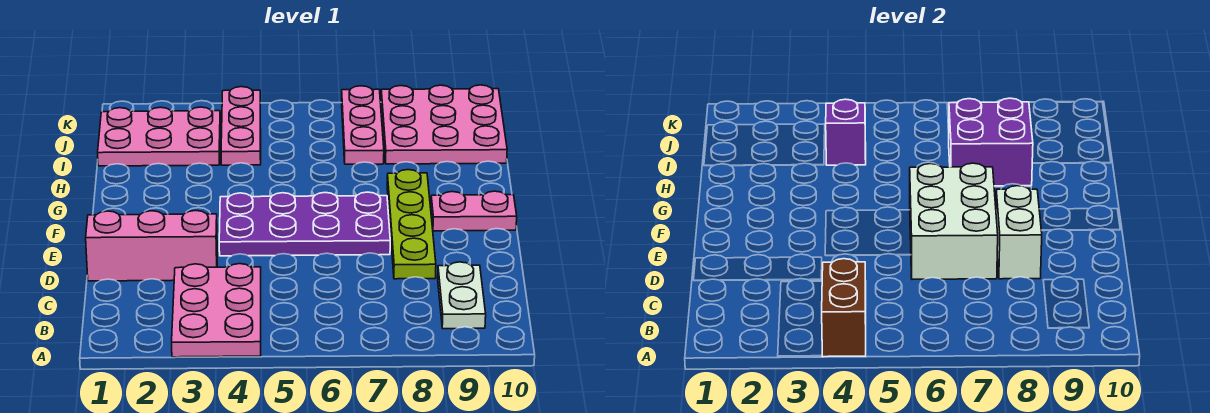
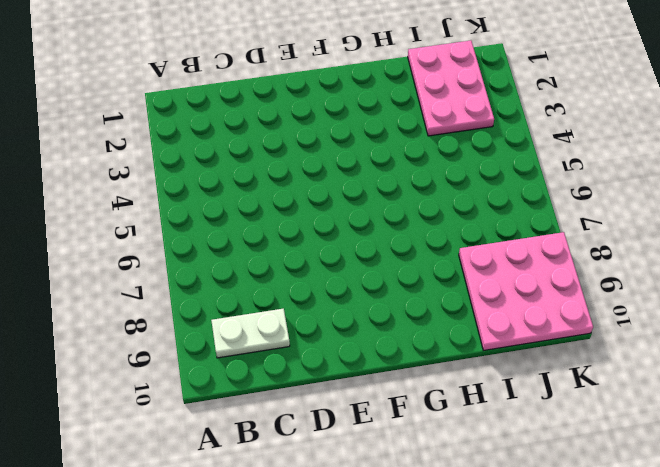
none -> pink 2x3 plate [172,264,261,357]
none -> pink 1x3 brick [86,211,217,281]
none -> lime 1x4 plate [387,170,436,279]

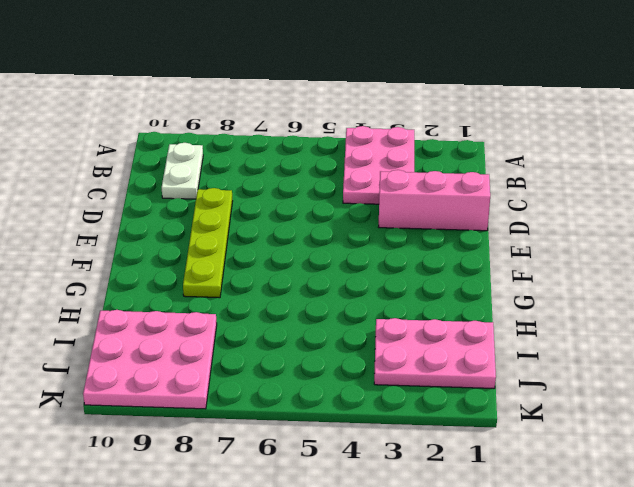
none -> purple 2x4 plate [219,192,390,256]
none -> pink 1x2 plate [431,191,517,231]
none -> pink 1x3 plate [221,87,261,165]

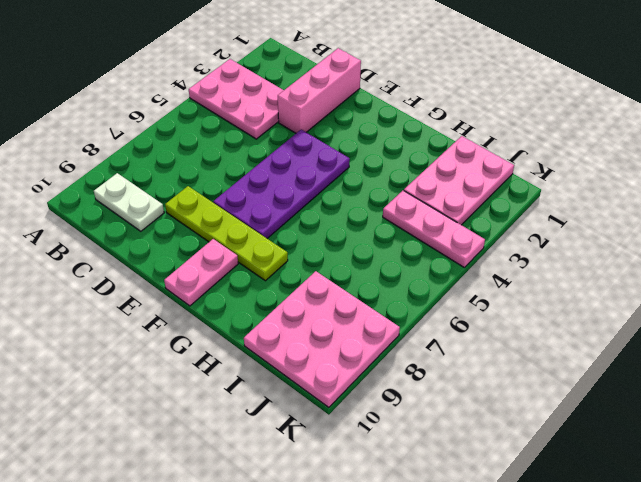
none -> pink 1x3 plate [342,86,384,164]
none -> brown 1x2 brick [822,259,866,357]
none -> white 2x3 brick [910,163,998,279]

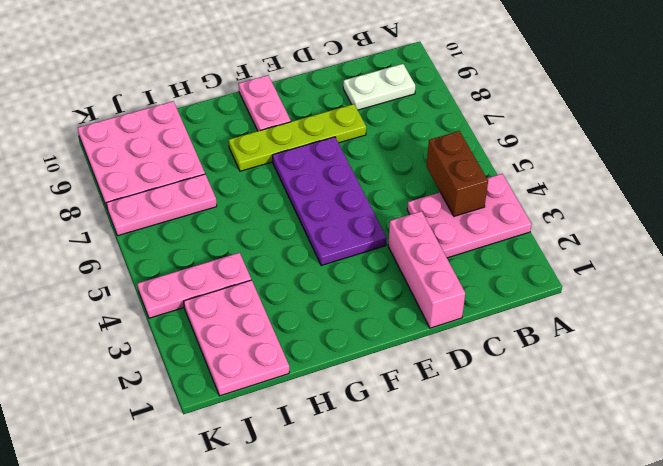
brown 1x2 brick [426,131,488,216] -> brown 1x2 brick turned to [822,259,866,357]
none -> white 2x3 brick [910,163,998,279]
none -> white 1x2 brick [996,186,1042,279]
none -> purple 2x2 brick [948,98,1033,186]

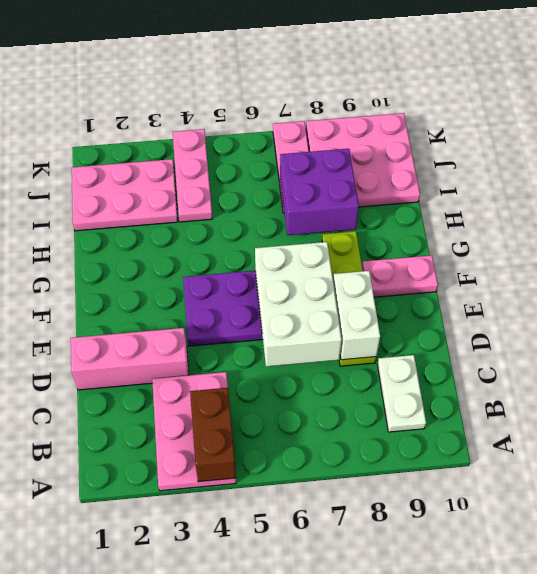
none -> purple 1x1 brick [826,99,866,165]

